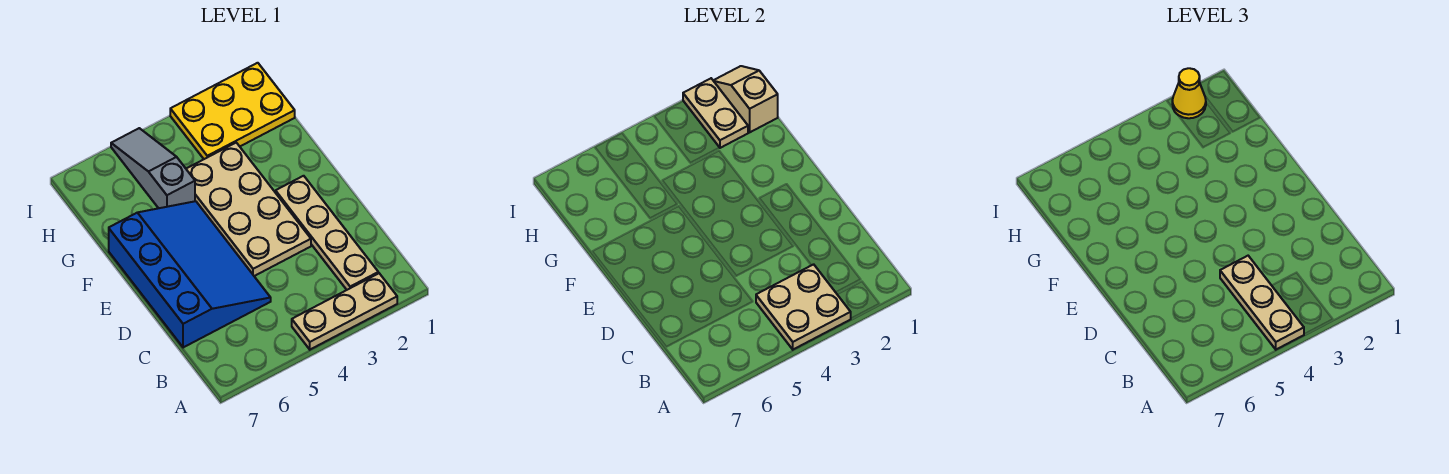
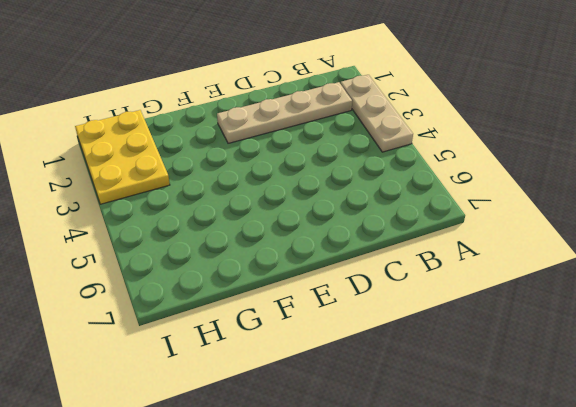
none -> blue 3x4 slope [109,201,271,348]
none -> tan 2x4 plate [186,143,311,276]

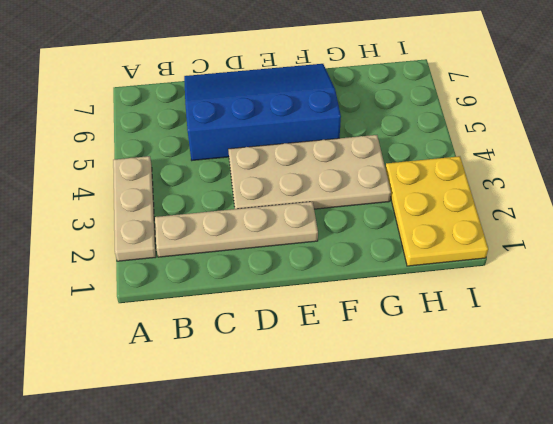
blue 3x4 slope [184,64,341,160] -> blue 3x4 slope turned to [109,201,271,348]
none -> grey 1x3 slope [111,128,195,208]
none -> tan 2x2 plate [756,264,851,349]

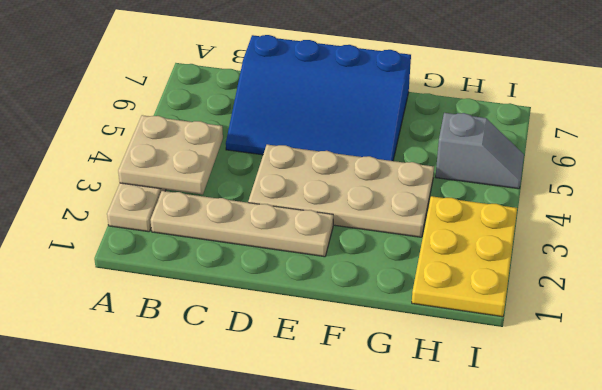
grey 1x2 slope [436,113,524,189] -> grey 1x3 slope [111,128,195,208]
none -> tan 1x2 slope [713,66,778,132]
none -> tan 1x2 plate [683,78,748,148]

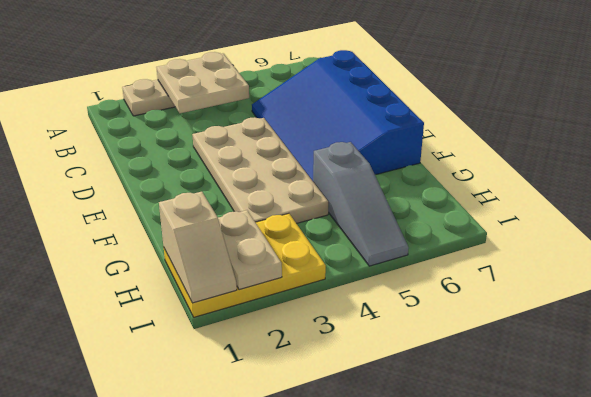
none -> tan 1x4 plate [276,176,378,290]
none -> tan 1x3 plate [1220,256,1304,349]

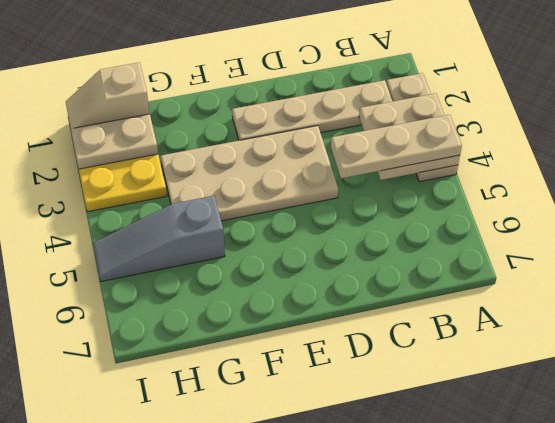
none -> blue 3x4 slope [109,201,271,348]
none -> yellow 1x1 cone [1172,68,1206,118]

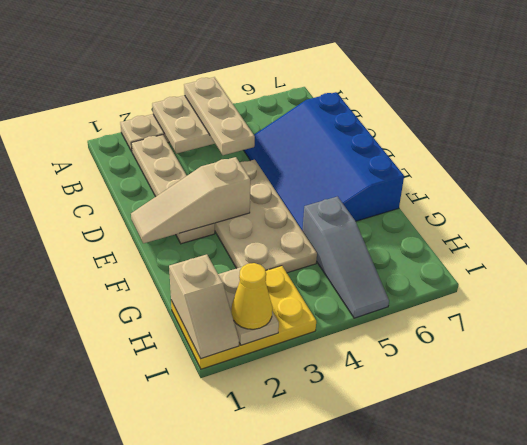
tan 1x3 slope [131,157,250,243] -> none

